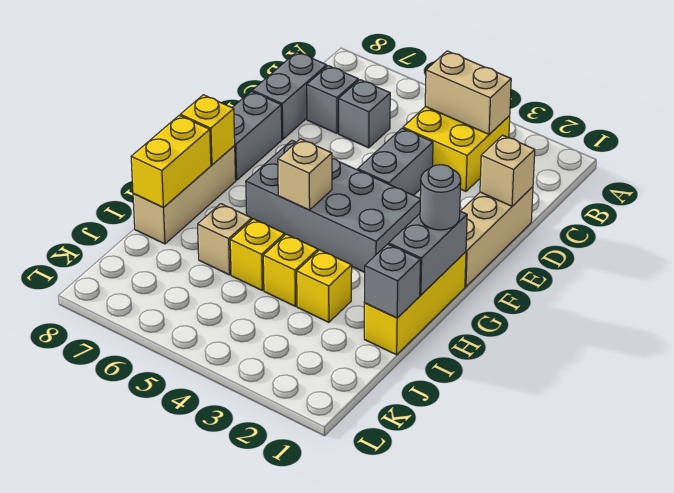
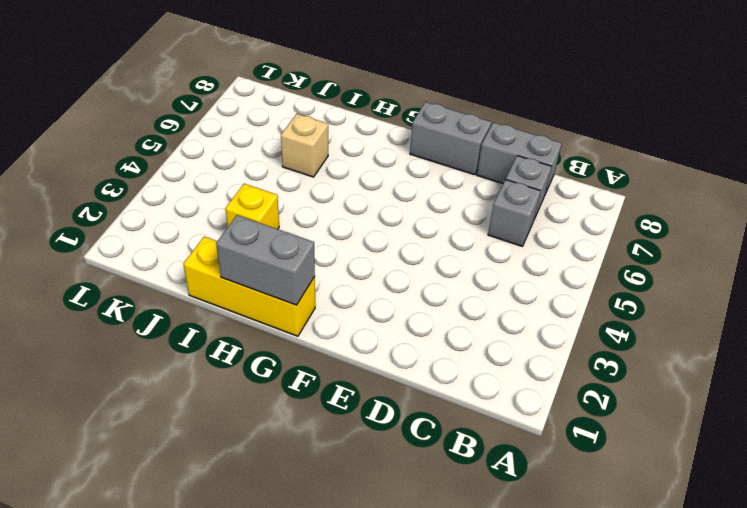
none -> yellow 2x2 brick [403,107,510,191]
none -> tan 1x3 brick [461,187,533,287]
none -> grey 1x2 brick [358,128,433,195]

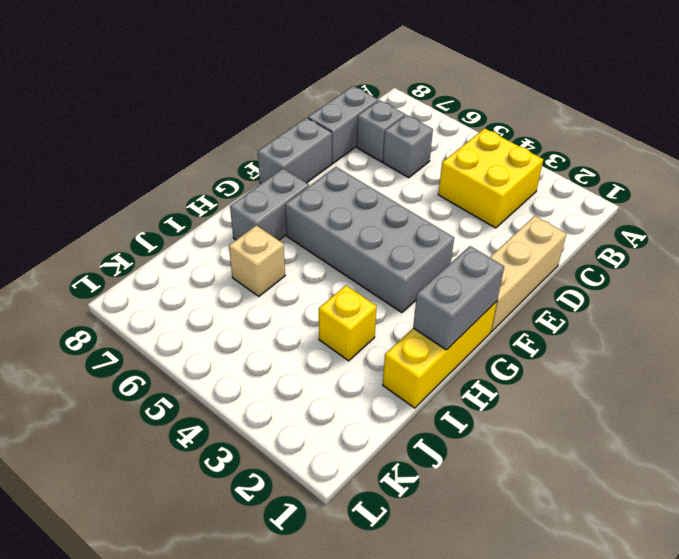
grey 1x2 brick [230,169,309,240] -> grey 1x2 brick moved to [358,128,433,195]
none -> tan 1x3 brick [133,146,236,244]
none -> yellow 1x1 brick [263,234,318,306]
none -> yellow 1x1 brick [230,219,285,290]

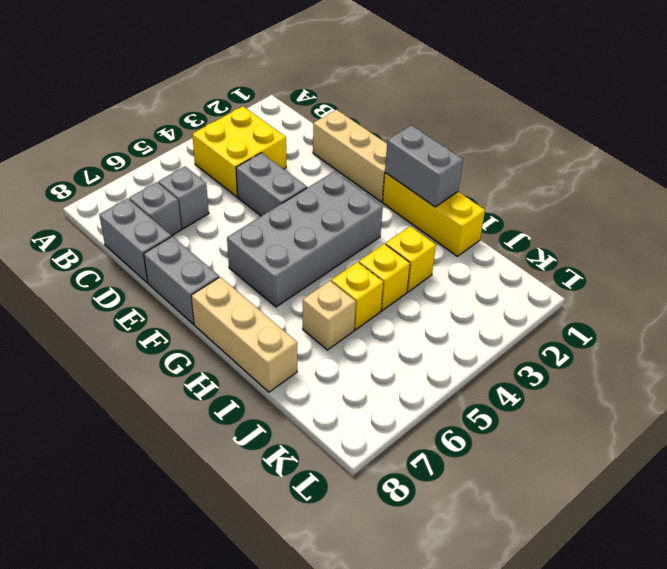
none -> tan 1x2 brick [425,51,511,134]
none -> tan 1x1 brick [480,135,535,206]
none -> tan 1x1 brick [278,139,332,210]

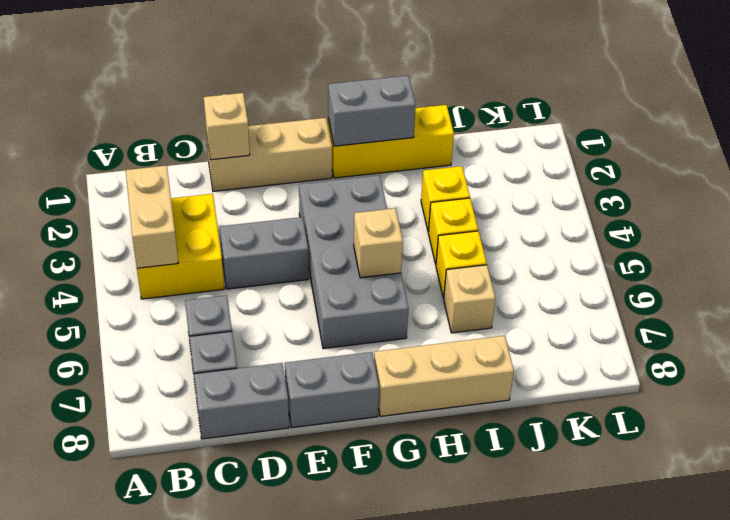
none -> yellow 1x1 brick [180,95,235,165]
none -> yellow 1x2 brick [131,115,211,207]
none -> grey 1x1 brick [364,244,420,318]

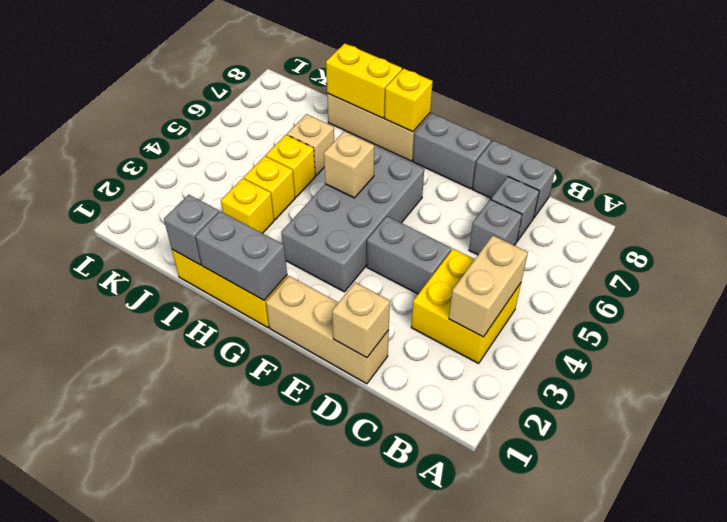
none -> grey 1x1 round brick [420,165,461,230]

